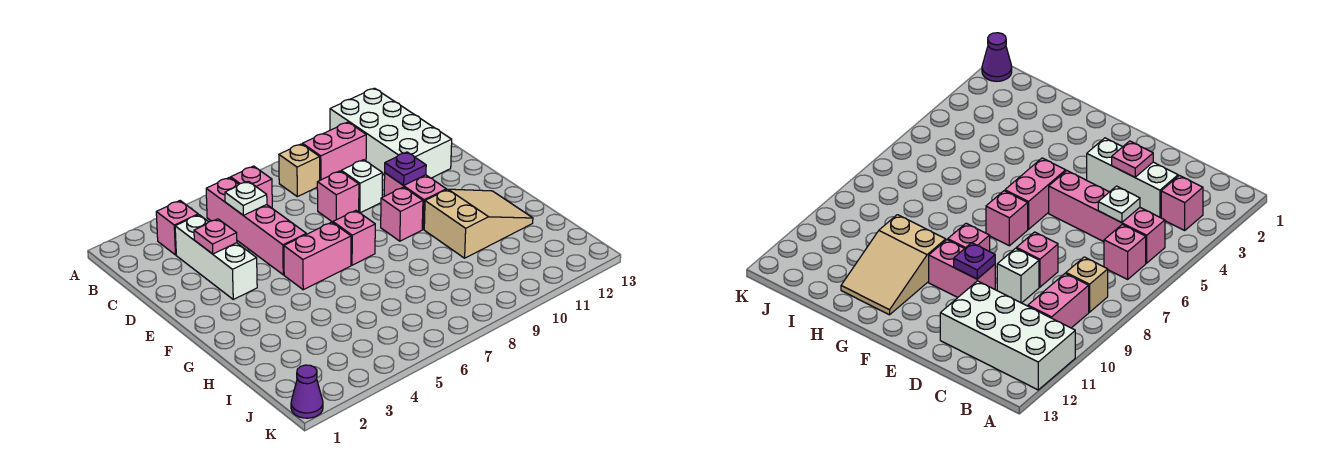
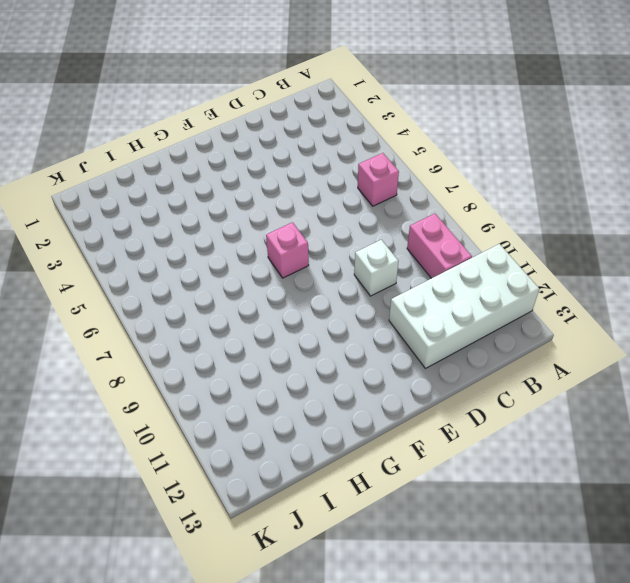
none -> pink 1x1 brick [156,201,198,255]
none -> pink 1x4 brick [206,177,306,275]
none -> tan 1x1 brick [279,144,320,197]

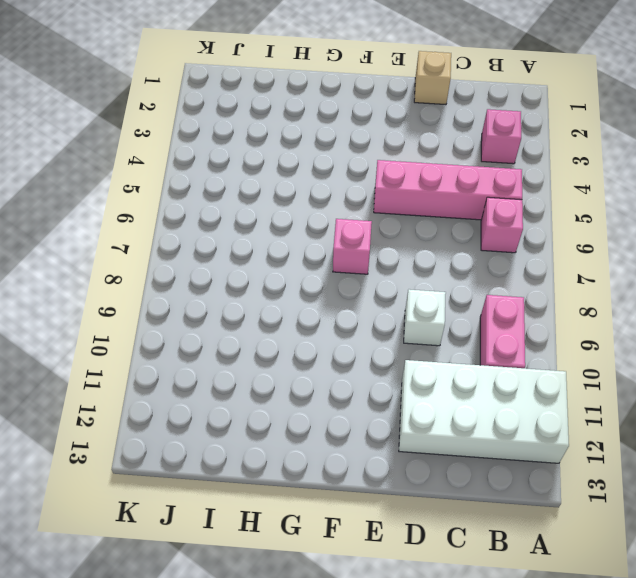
tan 1x1 brick [414,51,451,105] -> tan 1x1 brick moved to [279,144,320,197]
none -> white 1x3 brick [175,215,257,299]
none -> pink 1x1 brick [317,171,359,222]
none -> pink 1x2 brick [384,173,446,229]

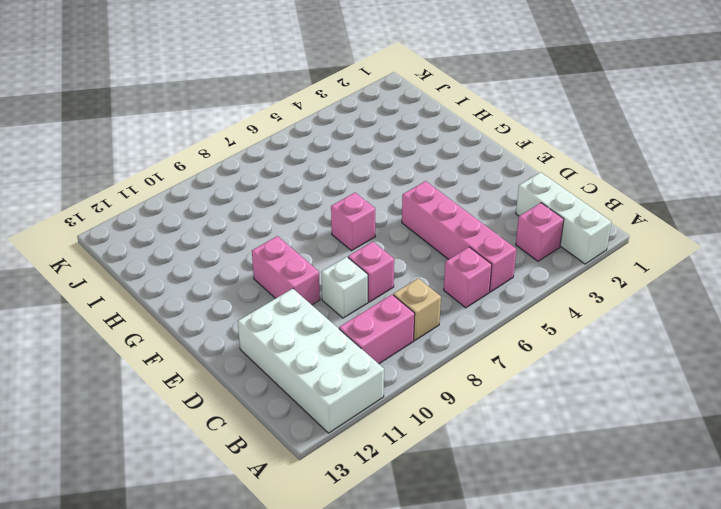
white 1x3 brick [516,172,611,264] -> white 1x3 brick moved to [175,215,257,299]
none -> pink 1x2 brick [284,222,351,290]
none -> pink 1x1 brick [381,187,423,241]
none -> tan 2x3 slope [424,189,533,258]

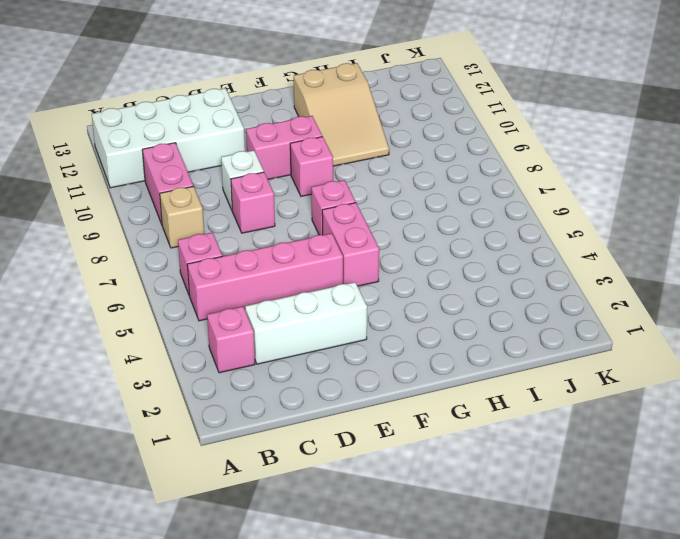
tan 2x3 slope [294,63,389,166] -> tan 2x3 slope turned to [424,189,533,258]
none -> purple 1x1 cone [291,365,323,418]
none -> white 1x1 plate [225,181,267,216]
none -> pink 1x1 plate [194,219,237,254]

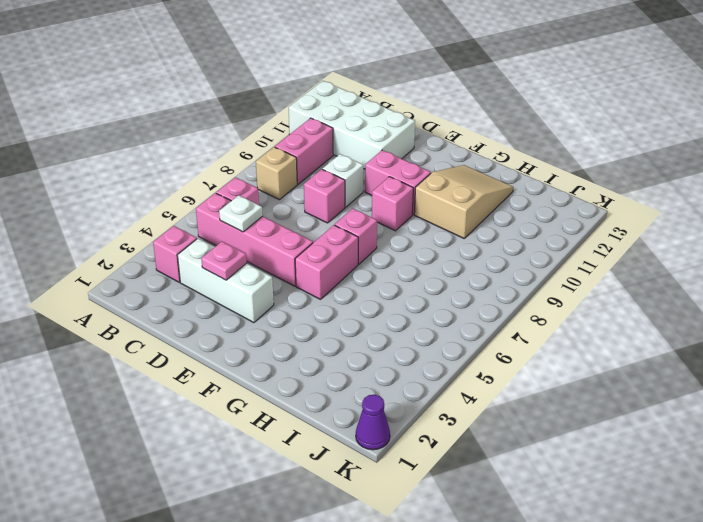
none -> purple 1x1 plate [385,152,426,185]

